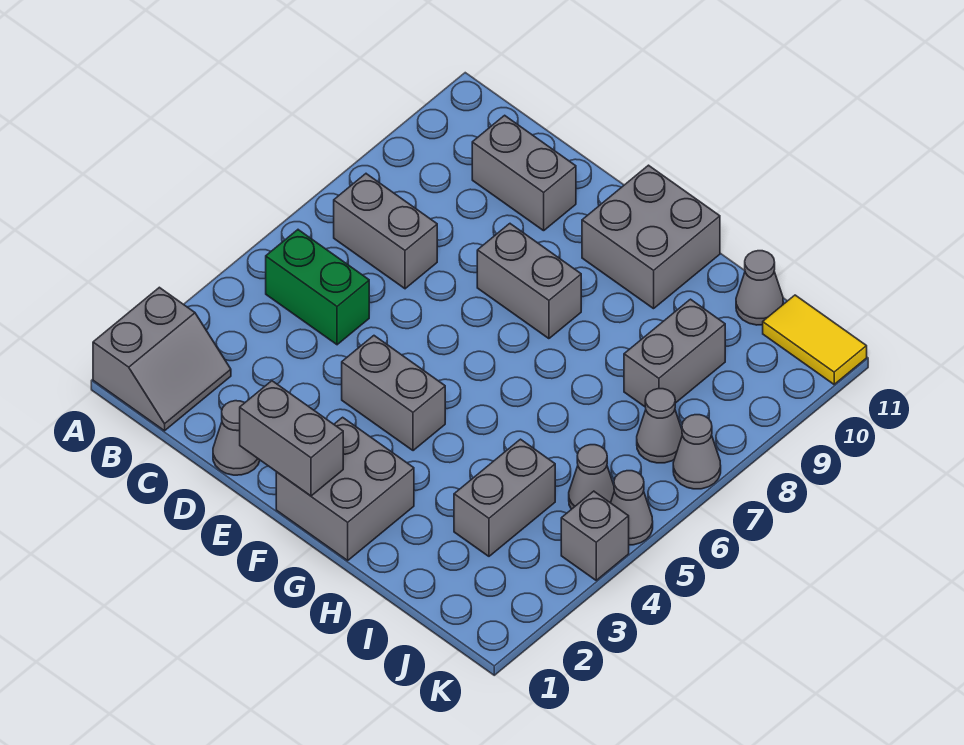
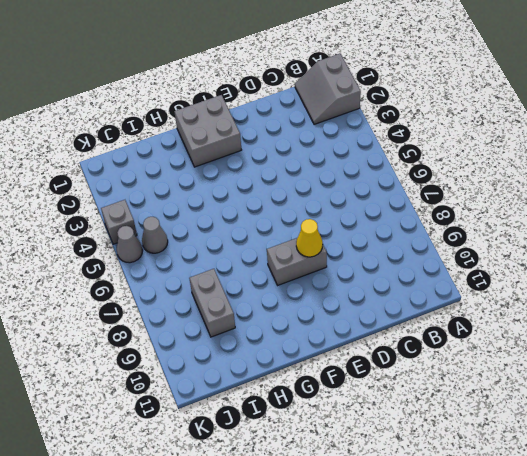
yellow 1x1 cone [296,219,323,257] -> none
none -> green 1x2 brick [266,230,369,345]
none -> grey 1x2 brick [334,174,437,289]
none -> grey 1x2 brick [472,115,576,231]

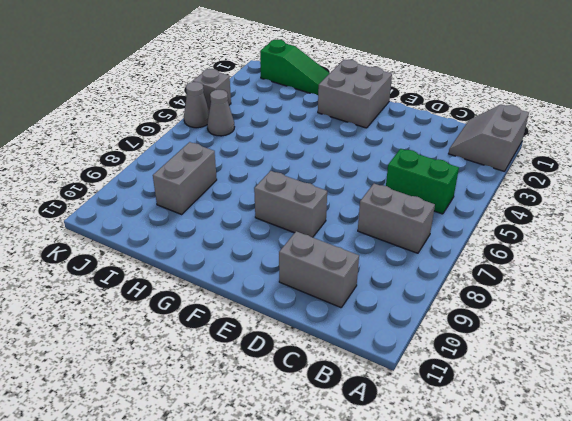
green 1x3 slope [260,39,330,95] -> none
none -> grey 1x1 cone [213,401,260,475]
none -> grey 1x2 brick [342,336,445,451]
none -> grey 2x2 brick [582,165,720,309]

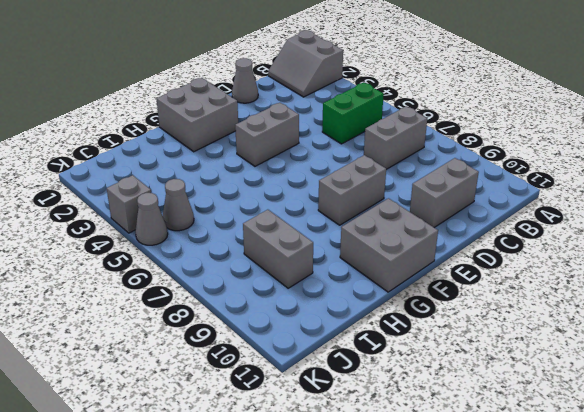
none -> grey 1x2 brick [454,439,555,556]
none -> grey 1x1 cone [736,251,783,325]
none -> grey 1x1 cone [637,389,682,463]

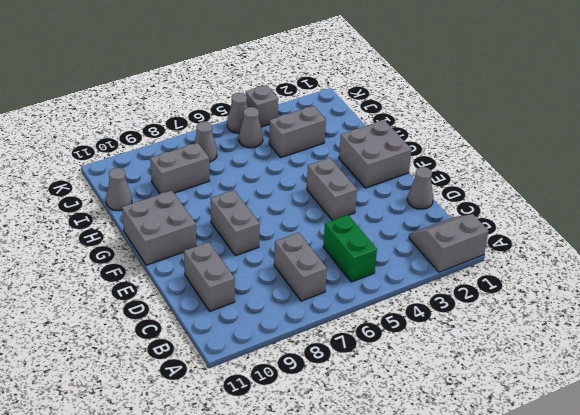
none -> yellow 1x2 tile [763,295,867,384]
none -> grey 1x1 cone [673,415,721,489]
none -> grey 1x2 brick [240,381,343,496]

